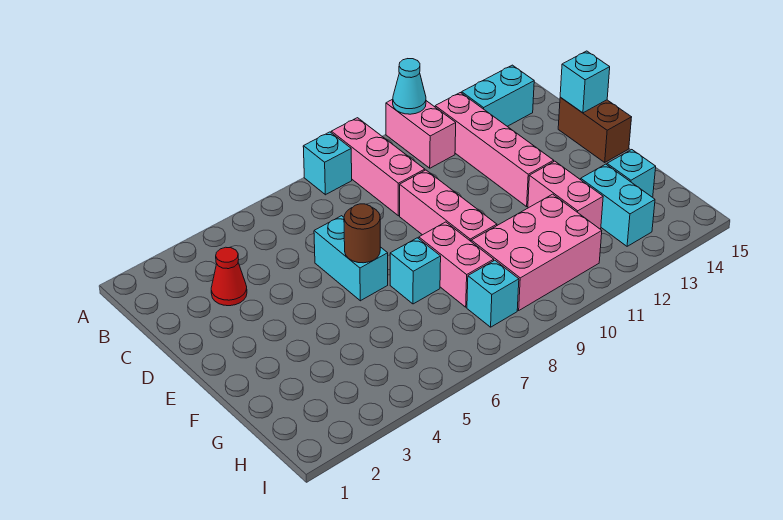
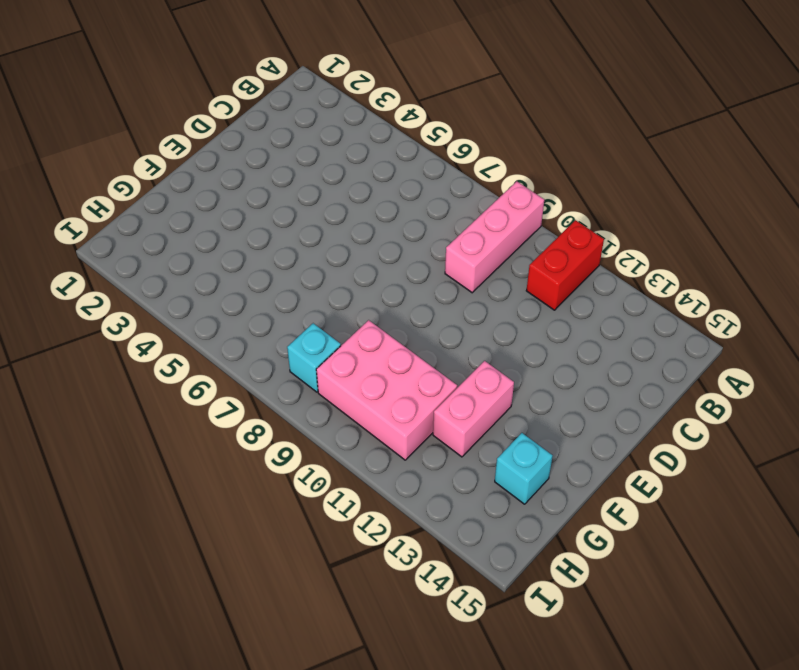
red 1x2 brick [526,220,604,310] -> pink 1x2 brick [386,99,456,168]
none -> cyan 1x1 brick [303,132,352,195]
none -> pink 1x4 brick [435,93,554,207]
none -> cyan 1x2 brick [462,65,534,126]

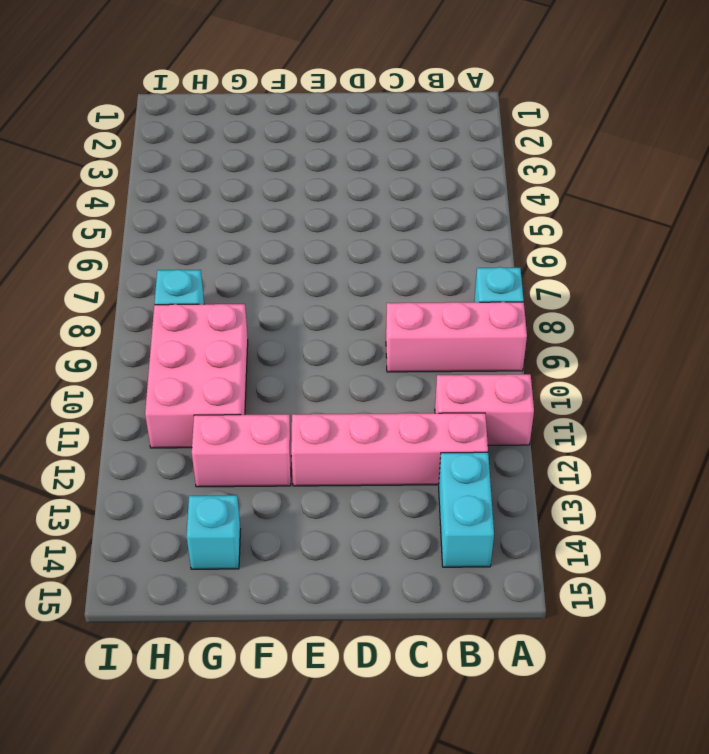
none -> red 1x1 cone [211,247,247,306]
none -> cyan 1x2 brick [314,216,388,301]
none -> pink 1x3 brick [400,170,497,241]

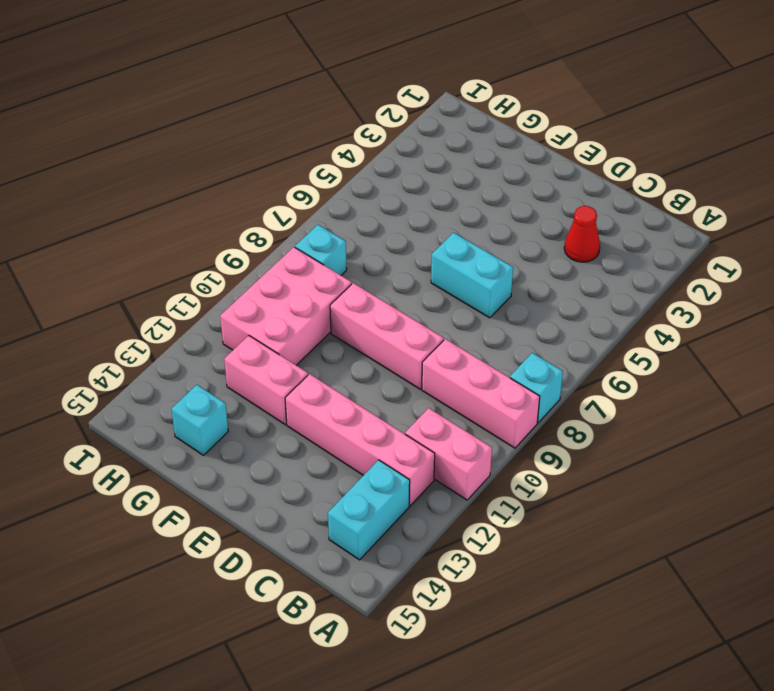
none -> brown 1x2 brick [558,97,632,162]
none -> cyan 1x1 brick [390,238,441,304]
none -> pink 1x2 brick [419,222,494,307]

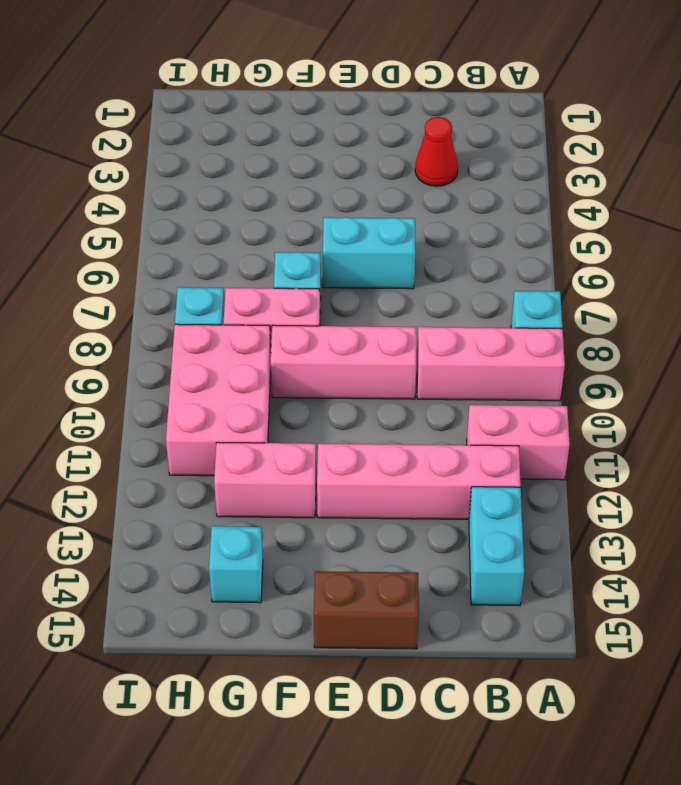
none -> cyan 1x2 brick [581,164,655,246]
none -> cyan 1x1 cone [393,59,426,114]
none -> cyan 1x1 brick [560,51,610,113]

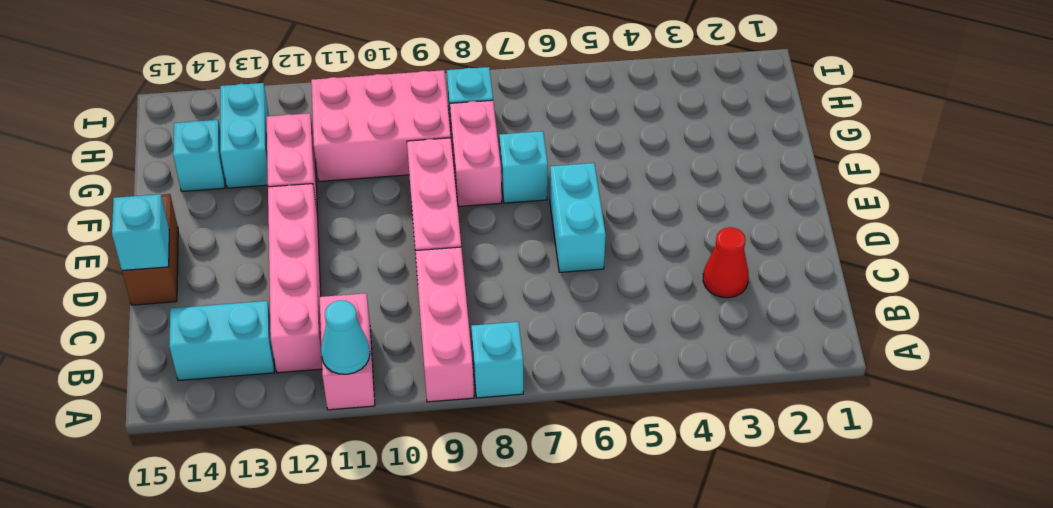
none -> brown 1x1 round brick [344,204,380,263]

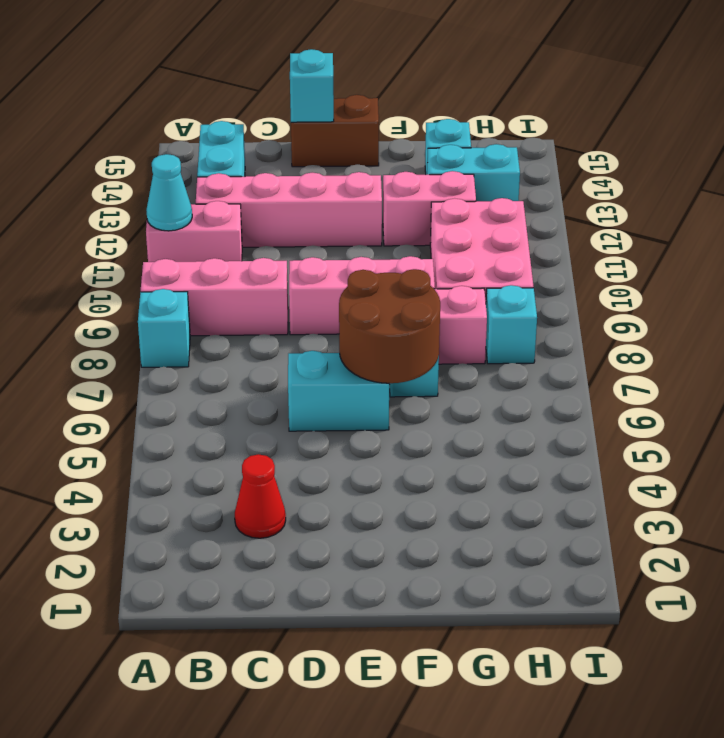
brown 2x2 round brick [339,269,440,383] -> brown 1x1 round brick [344,204,380,263]

